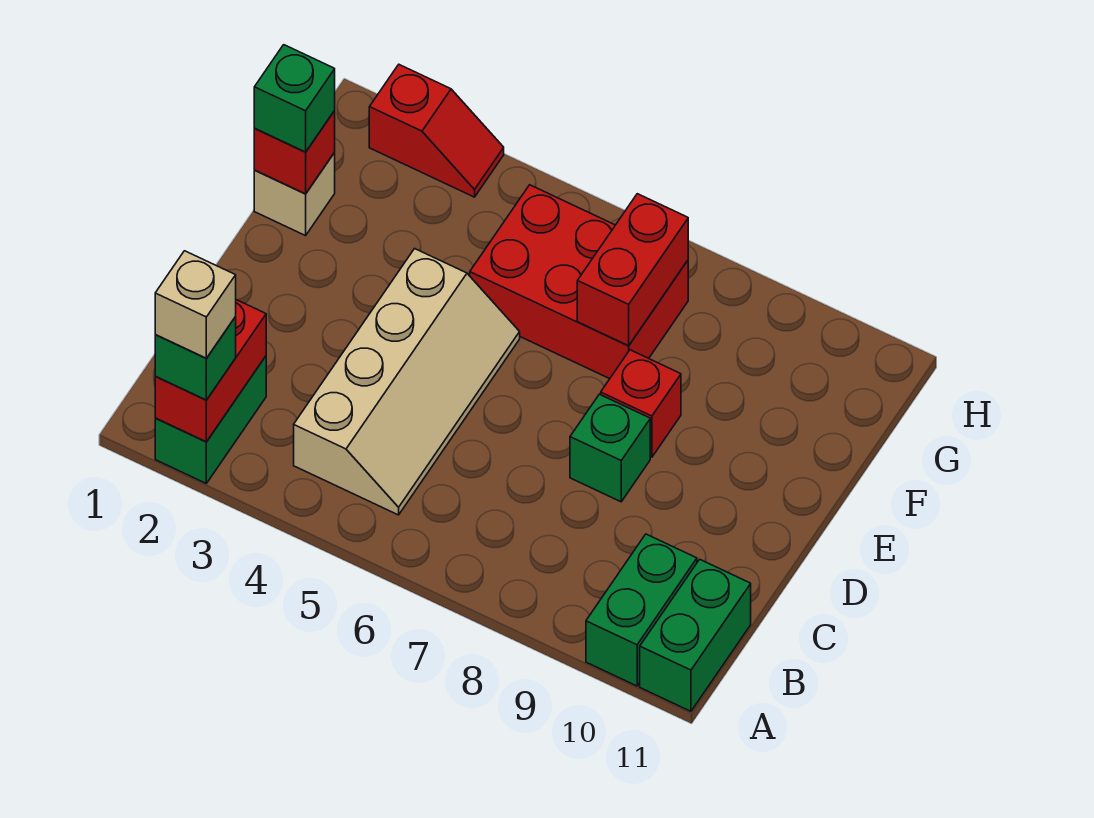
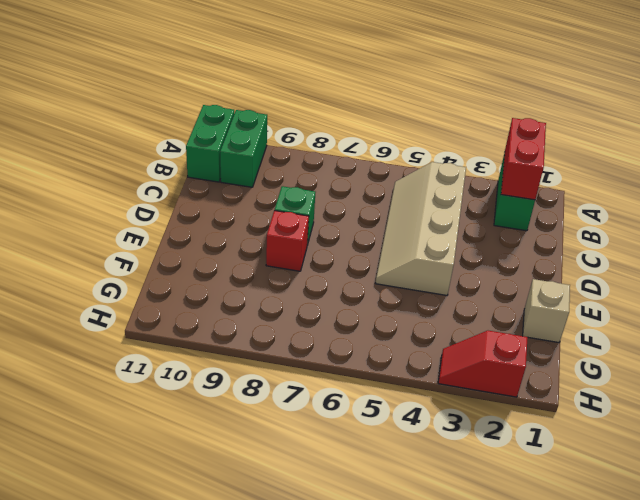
none -> red 2x3 brick [470,185,688,379]
none -> red 1x1 brick [254,111,335,194]
none -> red 1x2 brick [577,194,688,346]

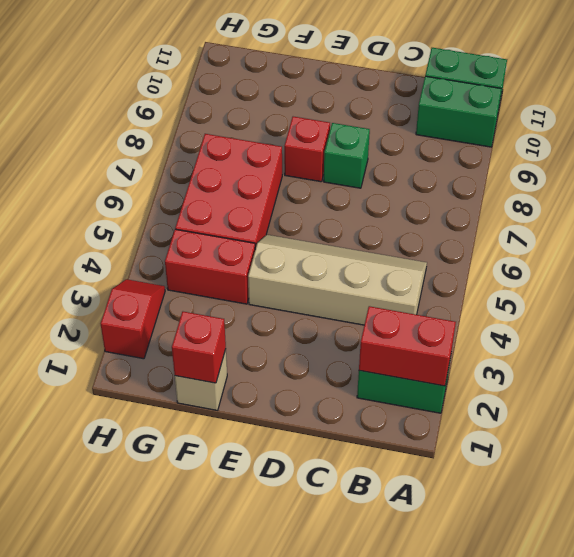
red 1x2 brick [165,229,255,304] -> red 1x2 brick moved to [577,194,688,346]
none -> green 1x1 brick [155,317,236,400]
none -> green 1x1 brick [254,45,335,152]
none -> tan 1x1 brick [155,251,236,358]

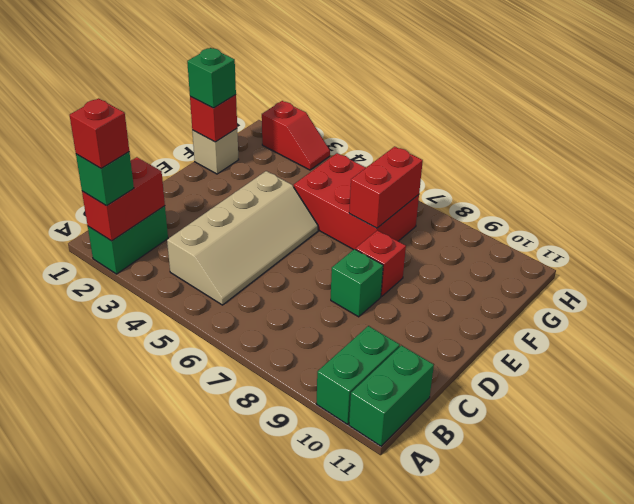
red 1x1 brick [70,98,129,168] -> tan 1x1 brick [155,251,236,358]

